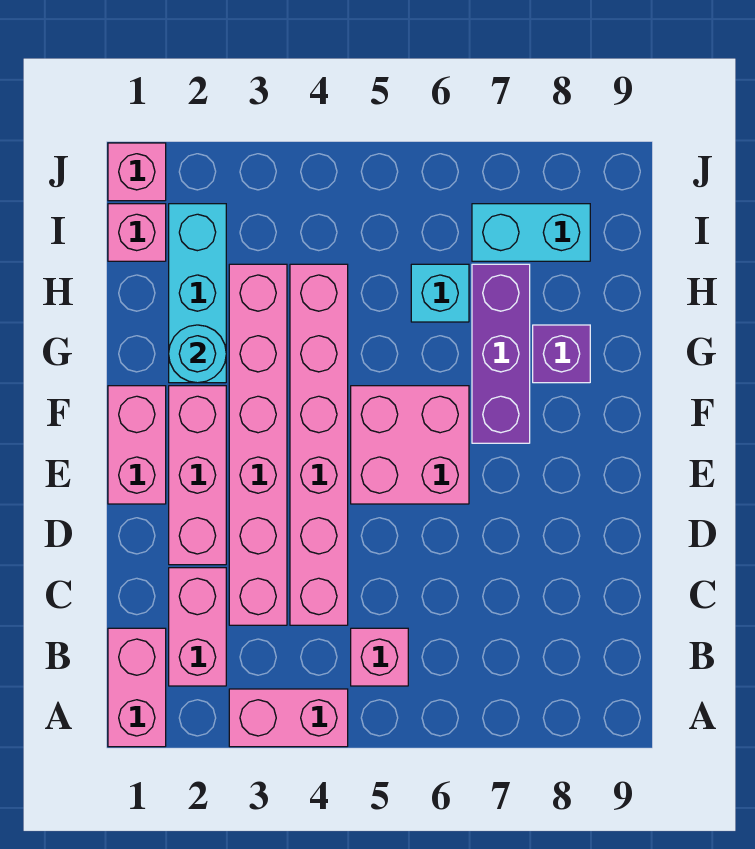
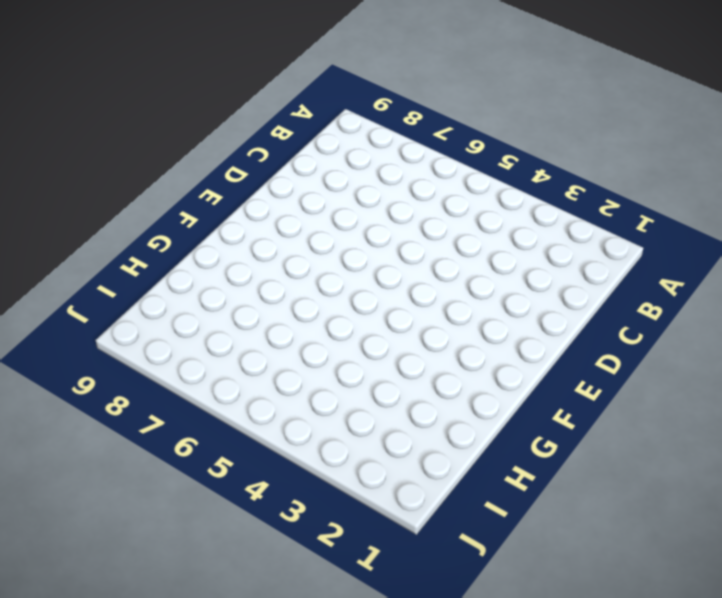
none -> pink 1x2 brick [108,628,166,747]
none -> pink 1x2 brick [229,689,348,747]
none -> pink 1x2 brick [169,568,226,686]

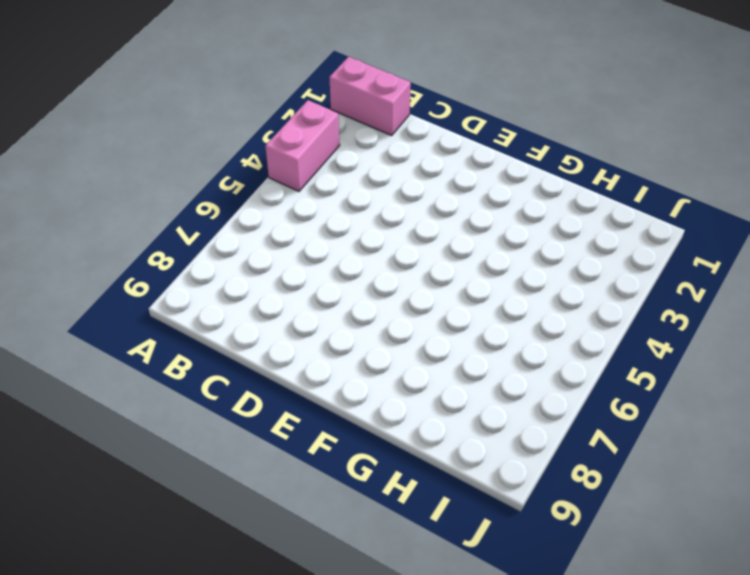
none -> pink 1x2 brick [169,568,226,686]
none -> pink 1x1 brick [351,628,408,686]
none -> pink 1x6 brick [229,264,287,625]

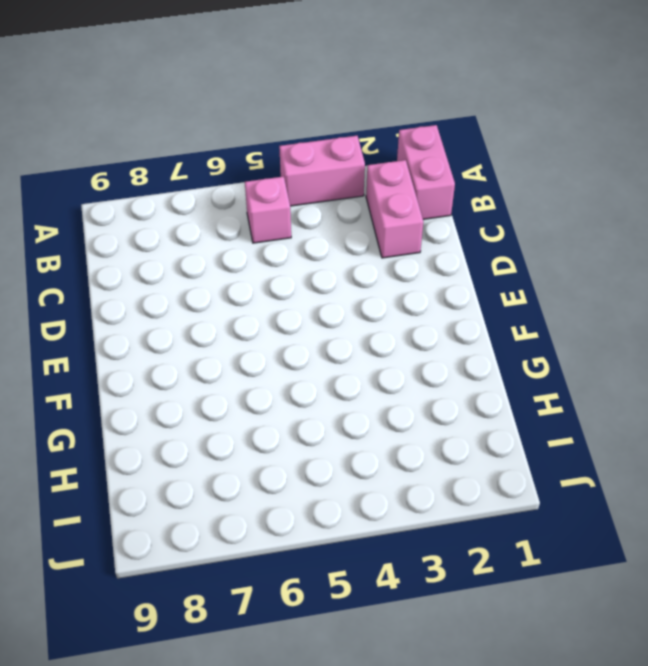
none -> pink 1x6 brick [229,264,287,625]
none -> pink 1x6 brick [290,264,348,625]
none -> pink 1x3 brick [169,386,226,565]

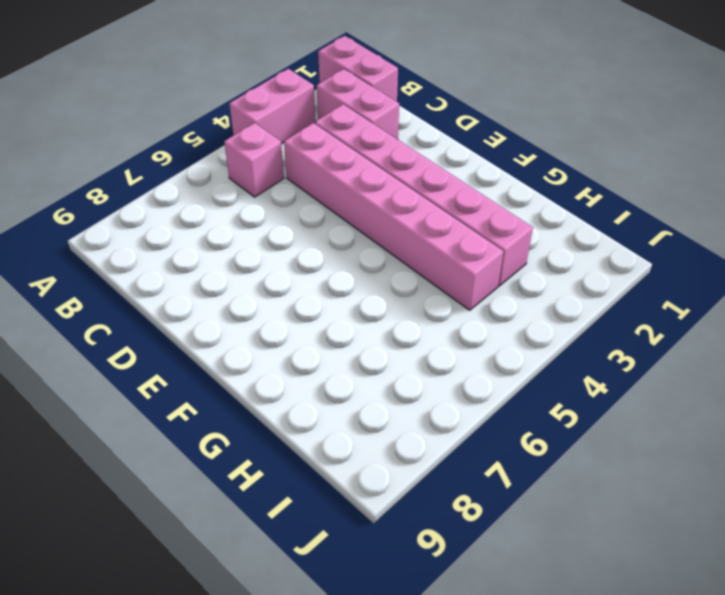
none -> pink 1x3 brick [169,386,226,565]
none -> pink 1x2 brick [108,386,166,504]
none -> pink 2x2 brick [351,386,469,504]

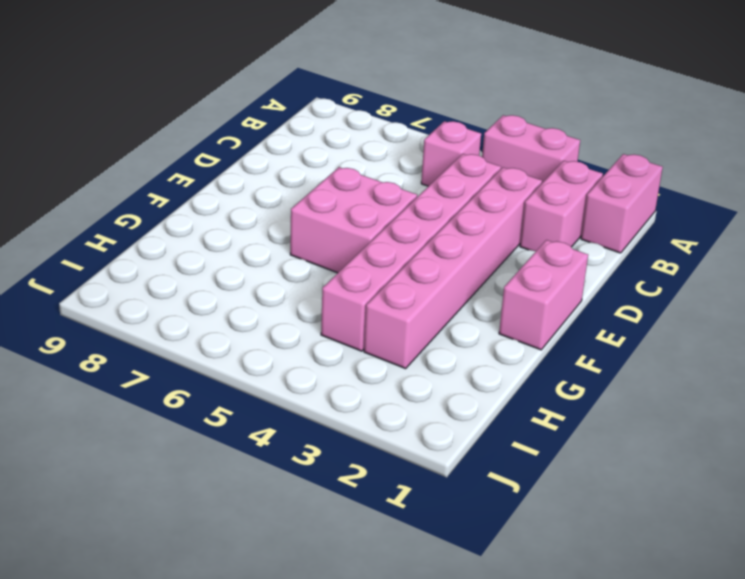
none -> pink 1x3 brick [169,386,226,565]
none -> purple 1x3 brick [472,264,530,443]
none -> cyan 1x3 brick [169,204,226,383]

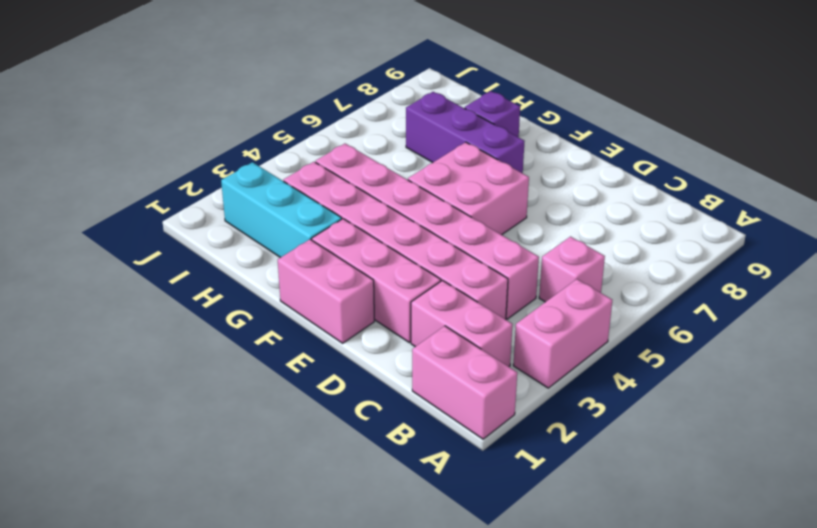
none -> cyan 1x1 brick [411,264,469,322]
none -> pink 1x1 brick [108,204,166,261]
none -> cyan 1x2 brick [472,204,590,261]

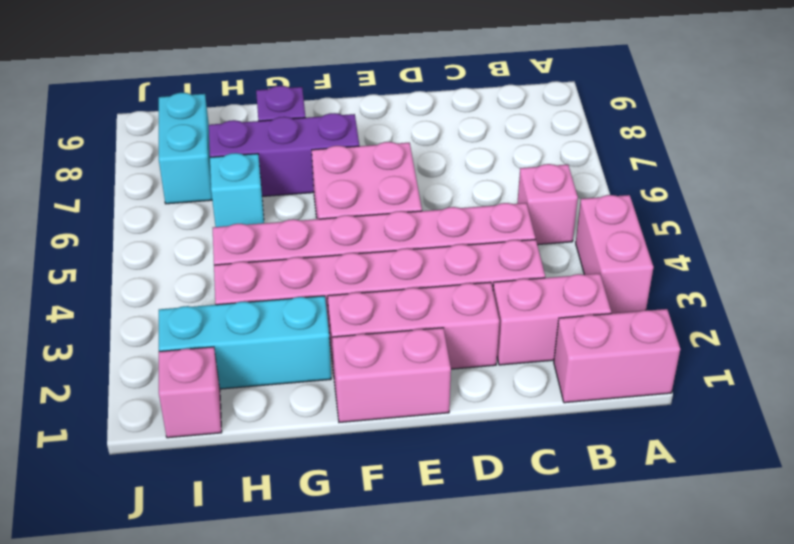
none -> pink 1x1 brick [108,143,166,201]
none -> cyan 1x1 round brick [169,325,226,383]

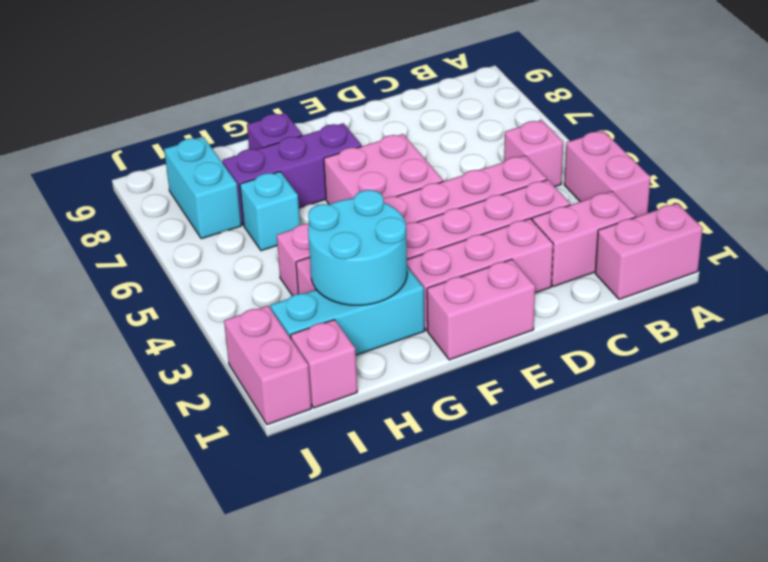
cyan 2x2 round brick [308,190,407,305] -> cyan 1x1 round brick [169,325,226,383]
pink 1x2 brick [224,306,311,425] -> pink 1x1 brick [108,143,166,201]

